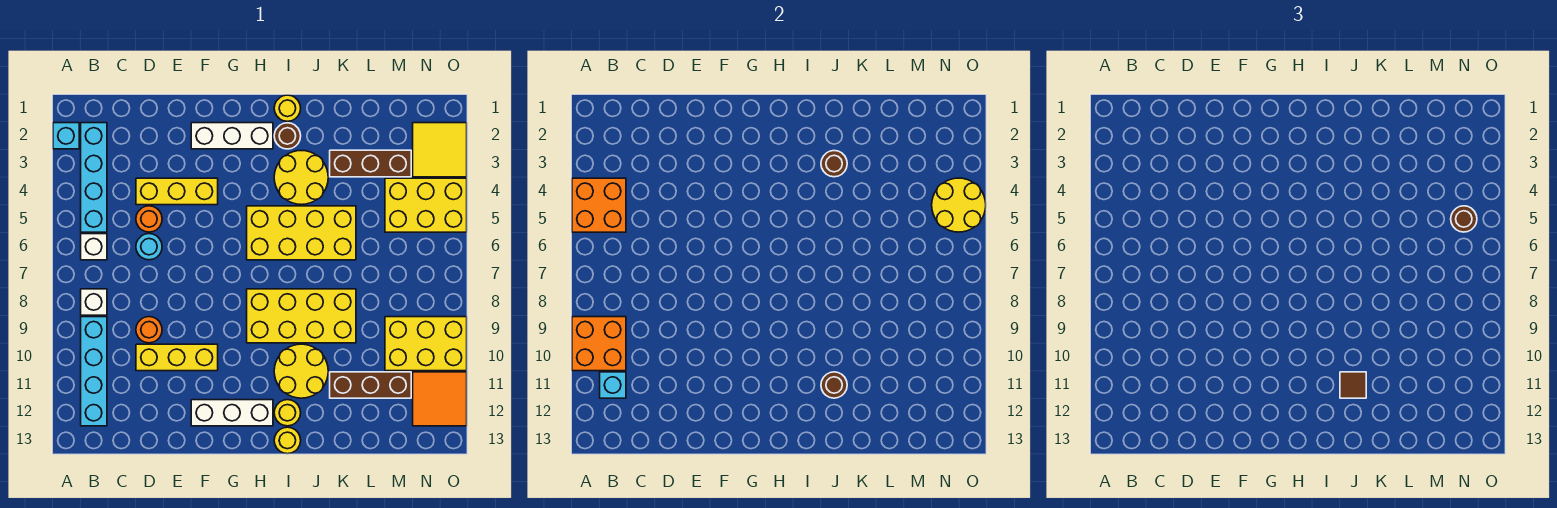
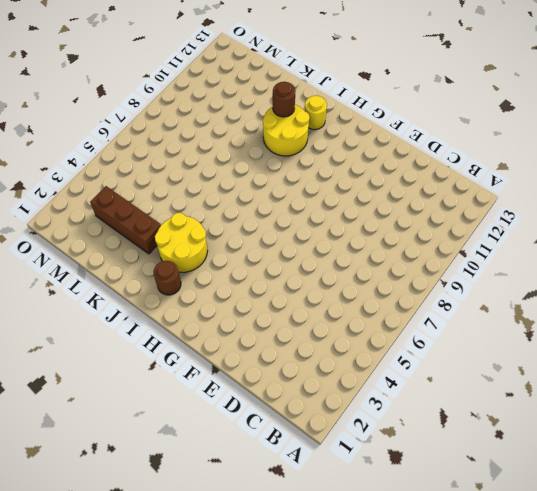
none -> cyan 1x1 brick [53,123,79,149]
none -> cyan 1x4 brick [81,123,107,232]
none -> white 1x1 brick [81,234,107,260]
none -> white 1x1 brick [81,289,107,315]

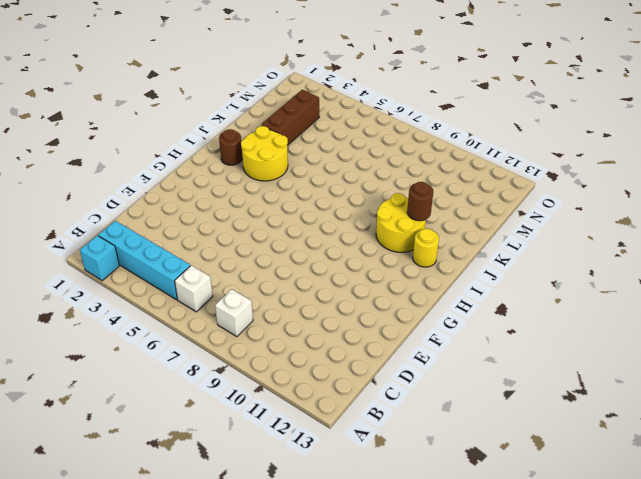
none -> cyan 1x4 brick [81,317,107,426]
none -> yellow 1x3 brick [136,178,218,205]
none -> orange 1x1 round brick [136,206,162,232]
none -> cyan 1x1 round brick [136,234,162,260]

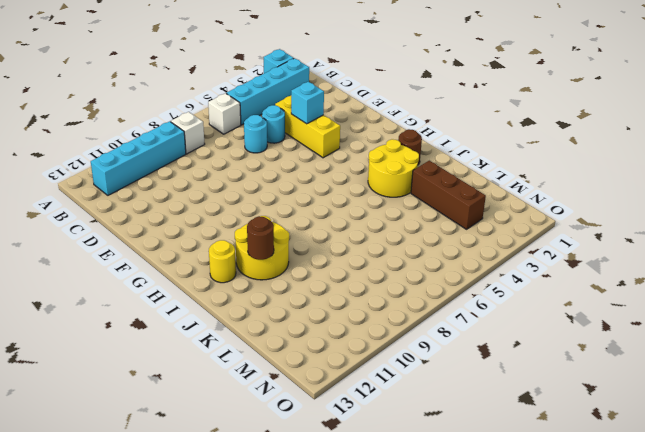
cyan 1x1 round brick [262,105,285,143] -> orange 1x1 round brick [136,206,162,232]
cyan 1x1 brick [291,82,324,124] -> cyan 1x1 brick moved to [600,372,626,398]
none -> orange 1x1 round brick [136,317,162,343]
none -> yellow 1x3 brick [136,344,218,371]
none -> white 1x3 brick [191,123,273,149]
none -> white 1x3 brick [191,400,273,426]

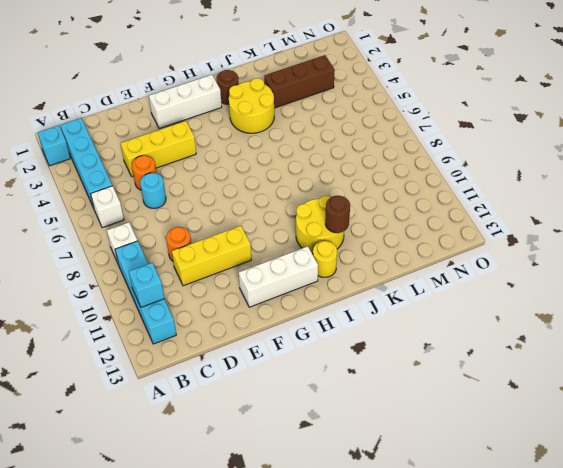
none -> yellow 2x4 brick [247,206,356,260]
none -> yellow 2x4 brick [247,289,356,343]
none -> yellow 1x1 round brick [274,95,301,121]
none -> yellow 1x1 round brick [274,427,301,454]

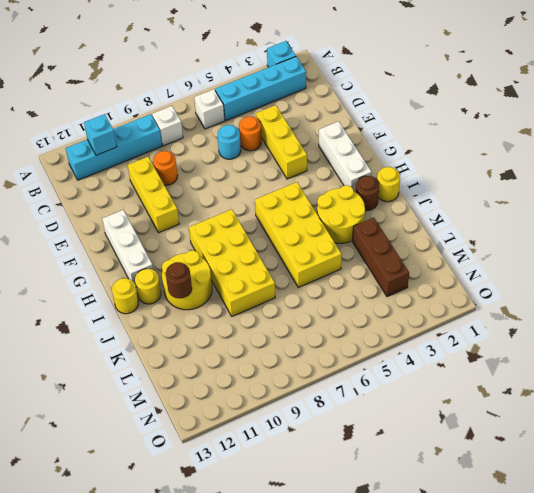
none -> brown 1x3 brick [330,372,411,398]
none -> yellow 2x3 brick [385,178,467,232]
none -> yellow 2x3 brick [385,317,467,371]
none -> yellow 2x2 tile [413,123,467,177]

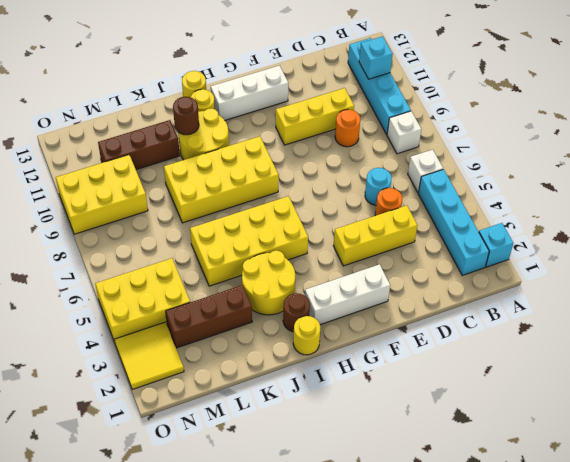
none -> orange 2x2 tile [413,372,467,426]
none -> orange 2x2 brick [572,178,626,232]
none -> orange 2x2 brick [572,317,626,371]
none -> brown 1x1 round brick [821,151,847,177]

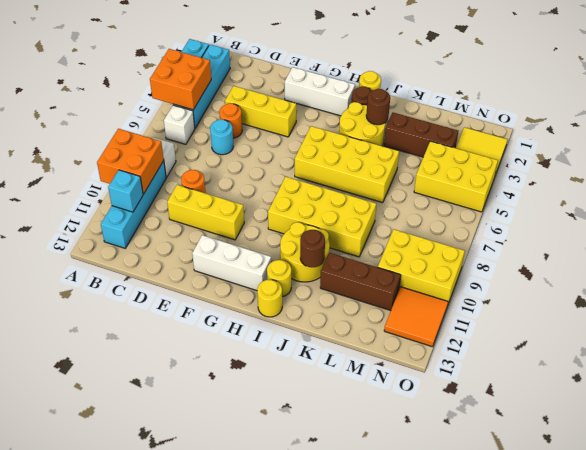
none -> yellow 2x2 round brick [932,178,986,232]
none -> brown 1x1 tile [1340,372,1366,398]
none -> brown 1x1 round brick [1451,206,1477,232]

